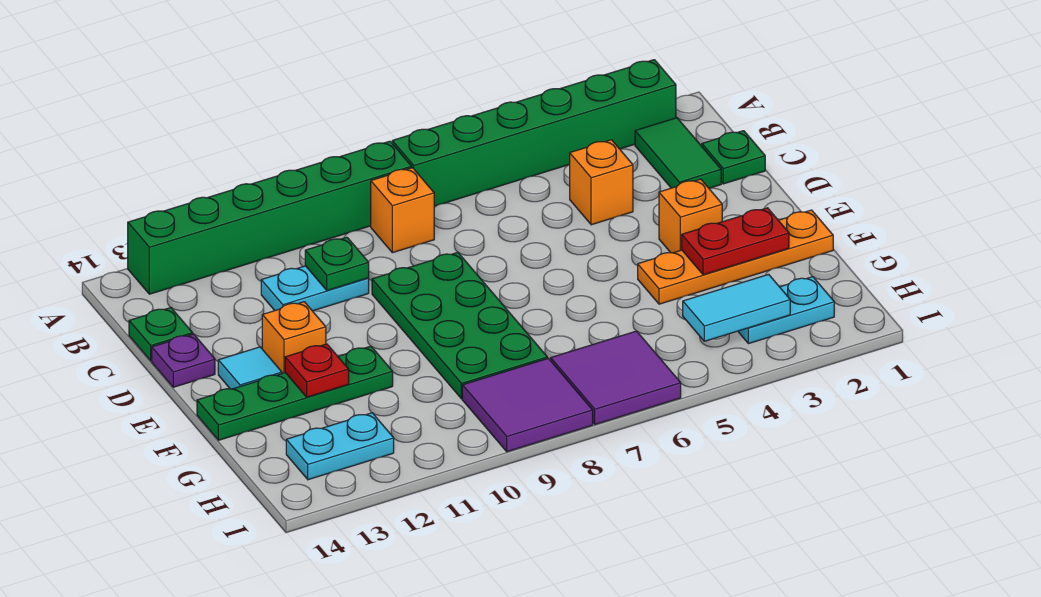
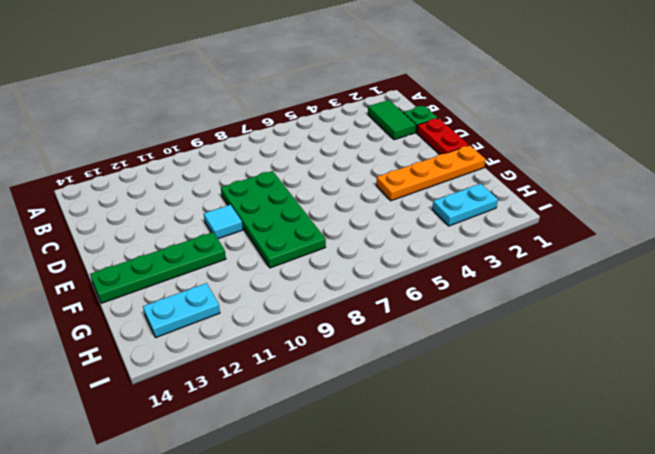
red 1x2 plate [417,118,469,154] -> red 1x2 plate turned to [682,208,789,275]
cyan 1x1 tile [204,205,243,239] -> cyan 1x1 tile moved to [218,347,282,389]
none -> green 1x6 brick [392,60,676,206]
none -> green 1x6 brick [128,141,412,294]
none -> orange 1x1 brick [371,168,434,253]

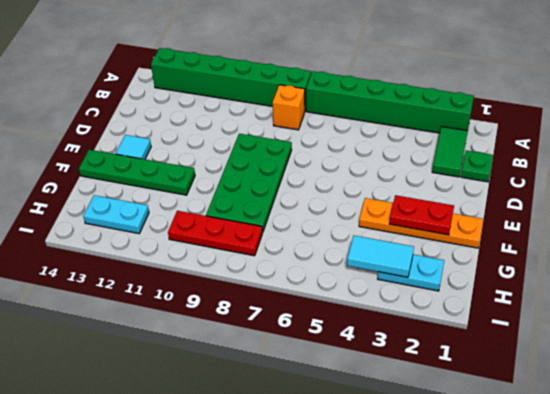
red 1x3 plate [168,211,262,256] -> purple 2x2 tile [462,358,593,452]
none -> orange 1x1 brick [570,140,633,225]
none -> cyan 1x2 plate [261,266,369,311]
none -> green 1x1 plate [129,307,193,361]

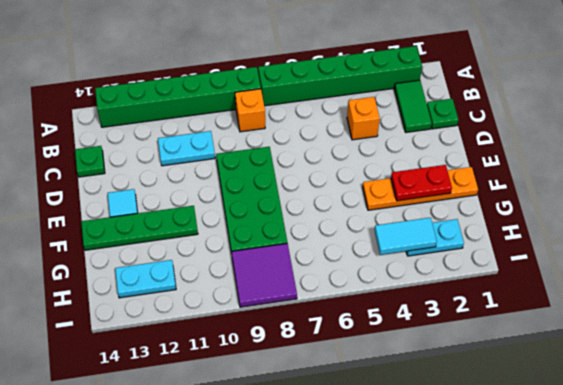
none -> purple 1x1 plate [152,334,215,387]
none -> orange 1x1 brick [659,179,722,253]
none -> orange 1x1 brick [262,302,326,373]

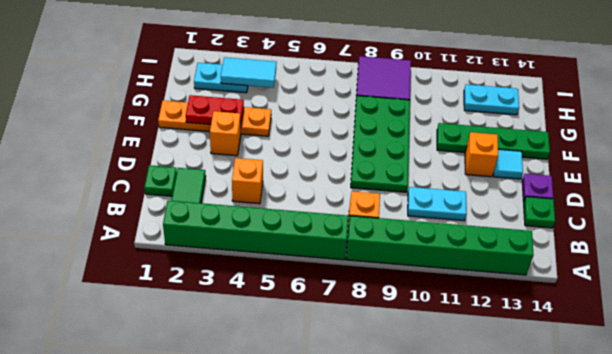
none -> purple 2x2 tile [551,331,681,424]
none -> green 1x1 plate [305,237,369,290]
none -> red 1x1 plate [285,344,349,397]

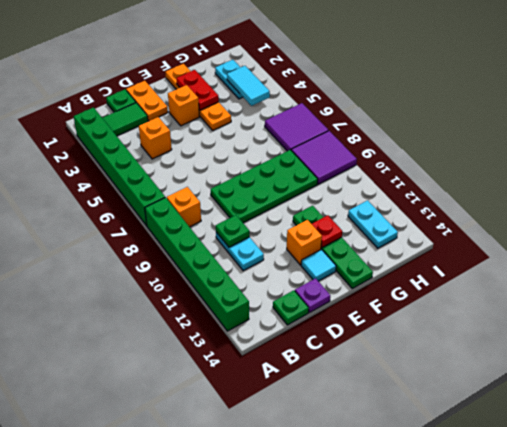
orange 1x2 plate [126,81,168,121] -> none

